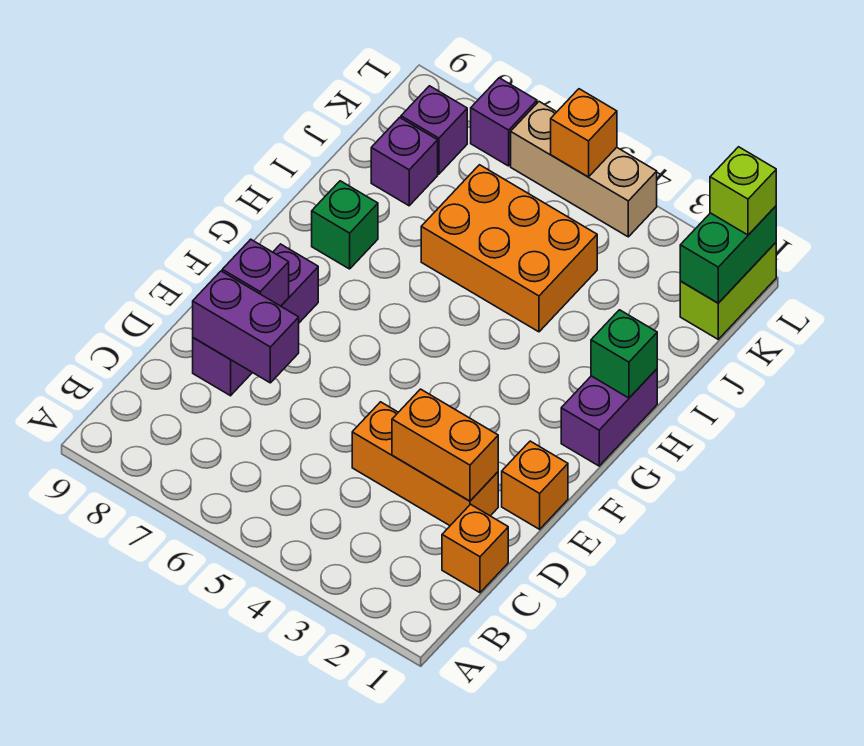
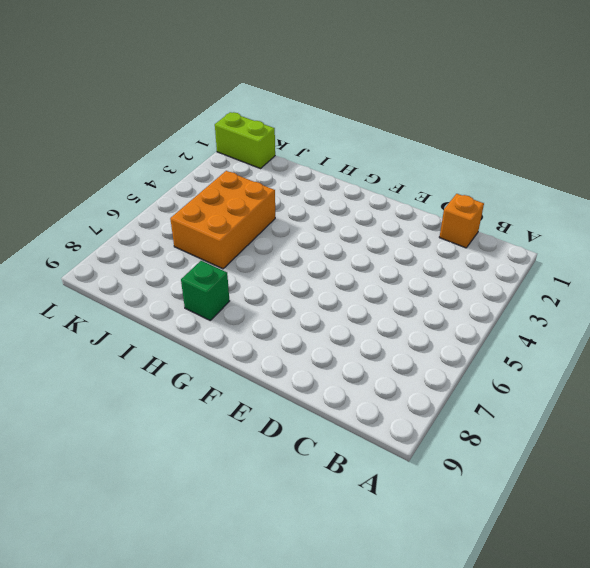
none -> orange 1x3 brick [352,402,498,526]
none -> purple 1x3 brick [193,244,318,396]
none -> orange 1x1 brick [502,441,568,529]

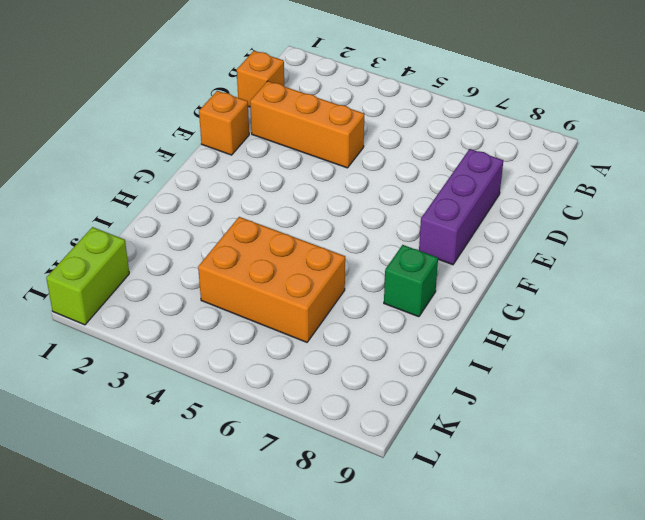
none -> purple 1x2 brick [561,369,657,466]
none -> purple 1x1 brick [371,117,438,206]
none -> purple 1x1 brick [401,86,467,174]

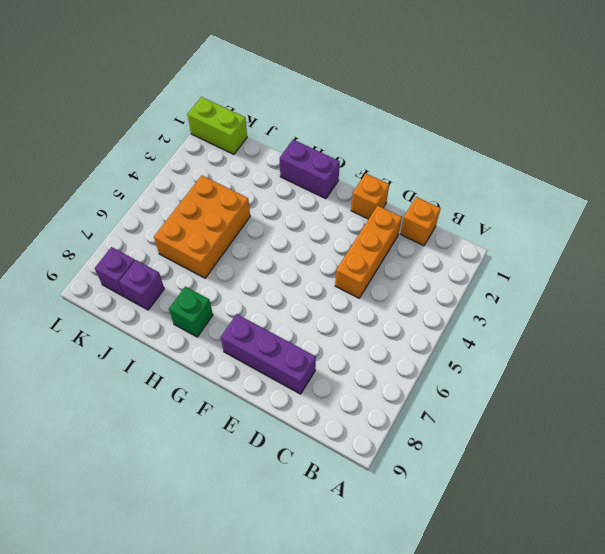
none -> tan 1x3 brick [511,102,657,237]
none -> purple 1x1 brick [471,78,537,166]
none -> orange 1x2 brick [392,389,498,501]

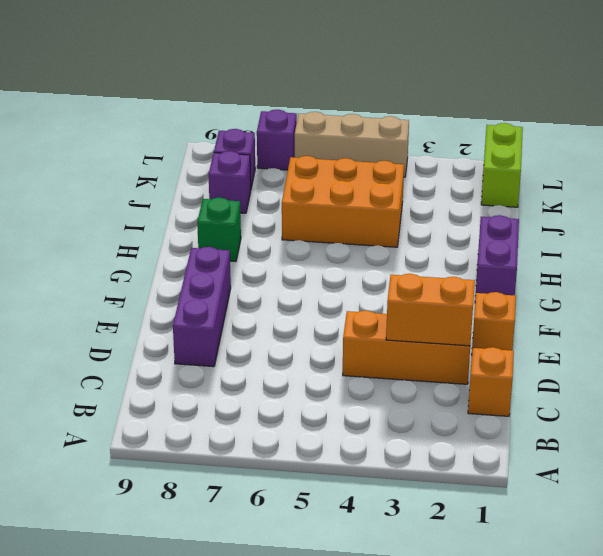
none -> purple 1x2 brick [193,271,299,383]
none -> purple 1x1 brick [222,239,289,306]
none -> green 1x1 brick [591,310,657,398]

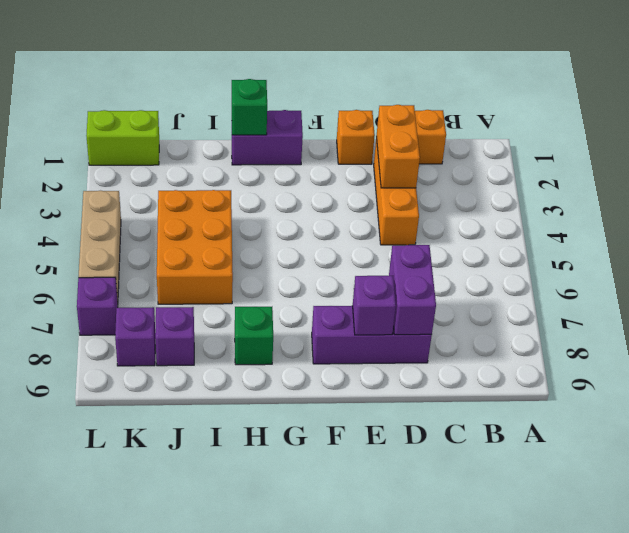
none -> green 1x2 brick [680,206,776,303]
none -> orange 1x1 brick [551,89,617,177]
none -> lime 1x1 brick [710,147,776,235]

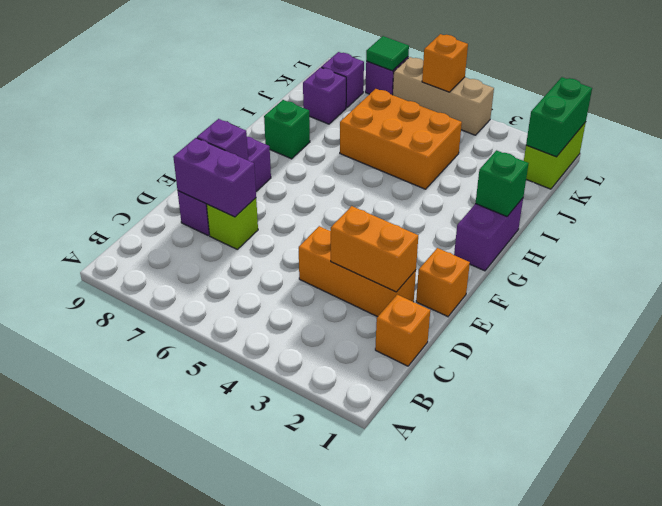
lime 1x1 brick [207,198,258,249] -> lime 1x1 brick moved to [710,147,776,235]
green 1x1 tile [366,36,409,71] -> none

